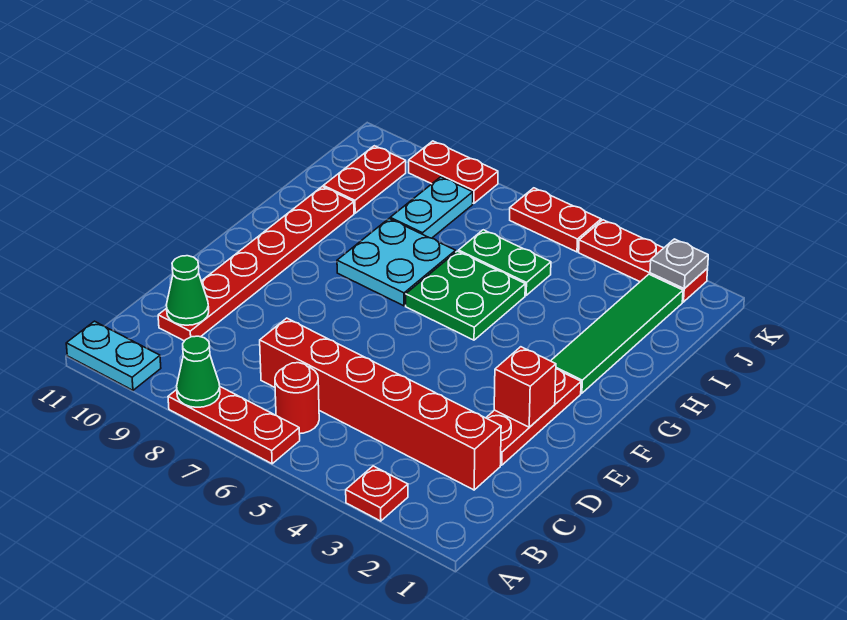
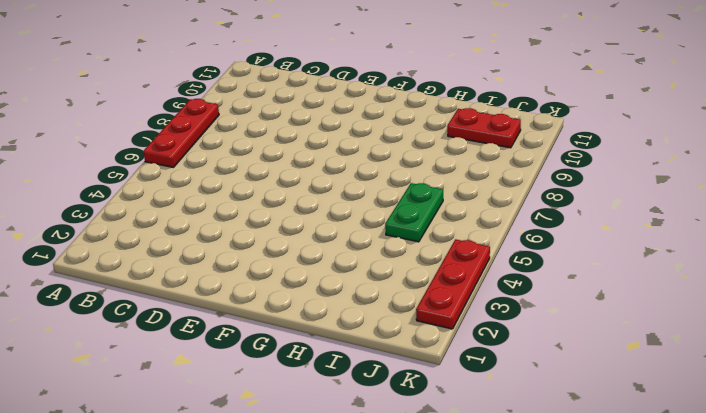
none -> red 1x1 plate [346,466,408,521]
none -> cyan 1x2 plate [66,321,161,390]
none -> red 1x1 round brick [275,363,319,434]

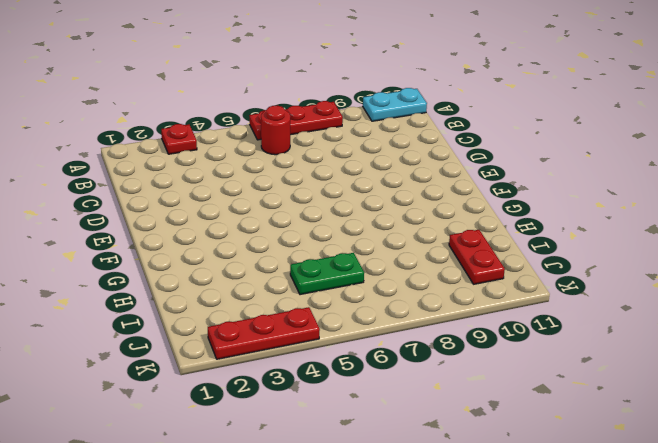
none -> red 1x6 brick [260,318,501,490]
none -> red 1x6 plate [158,187,354,341]
none -> red 1x3 plate [486,369,581,465]

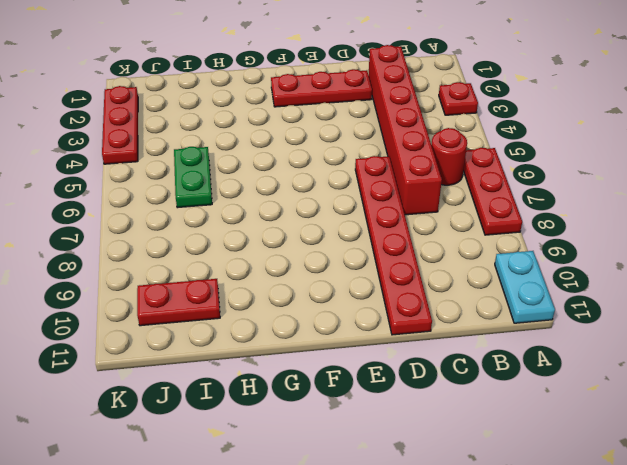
red 1x6 plate [355,156,432,335] -> red 1x6 plate turned to [158,187,354,341]
none -> green 1x4 tile [551,274,683,393]
none -> green 2x2 plate [406,251,525,340]
none -> cyan 2x2 plate [337,219,456,306]

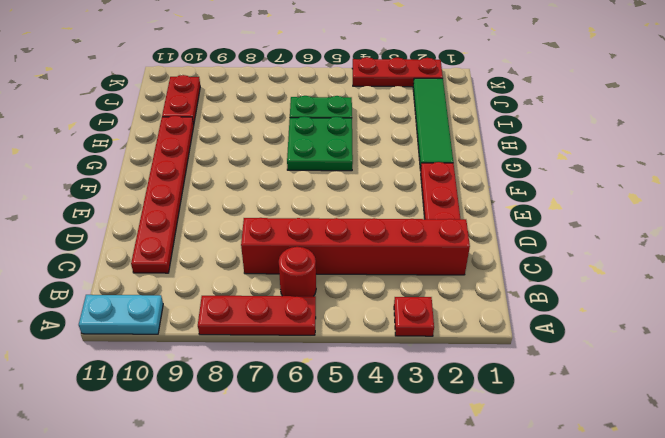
none -> cyan 2x2 plate [337,219,456,306]
none -> cyan 1x2 plate [390,177,473,238]
none -> red 1x2 plate [510,188,601,252]

